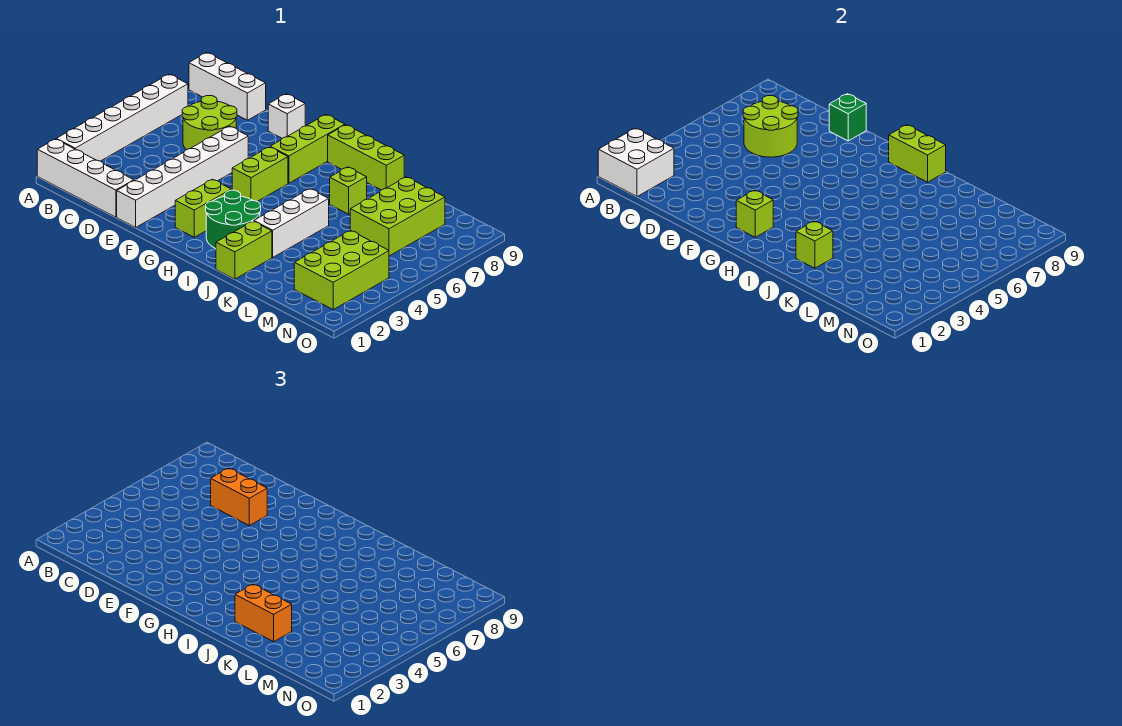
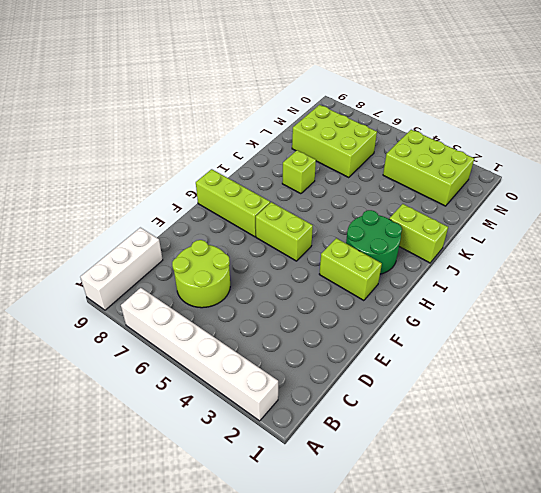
none -> white 1x4 brick [37,139,134,217]
none -> white 1x6 brick [117,126,248,227]
none -> white 1x1 brick [268,94,305,138]

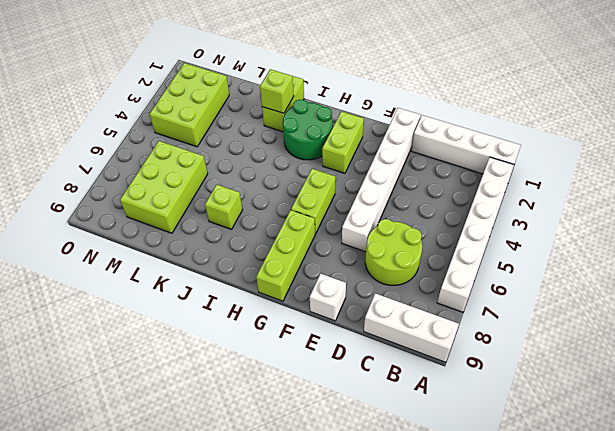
none -> lime 1x3 brick [328,125,404,190]
none -> white 1x3 brick [254,189,329,257]
none -> white 2x2 brick [598,128,674,197]

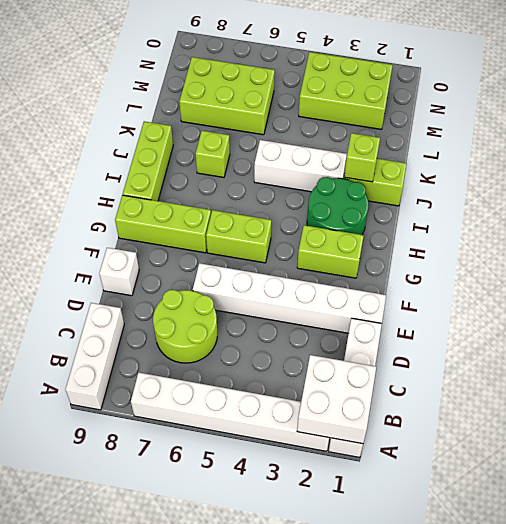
none -> lime 2x2 round brick [743,96,798,157]
none -> green 1x1 brick [829,94,866,141]
none -> lime 1x1 brick [736,190,773,237]

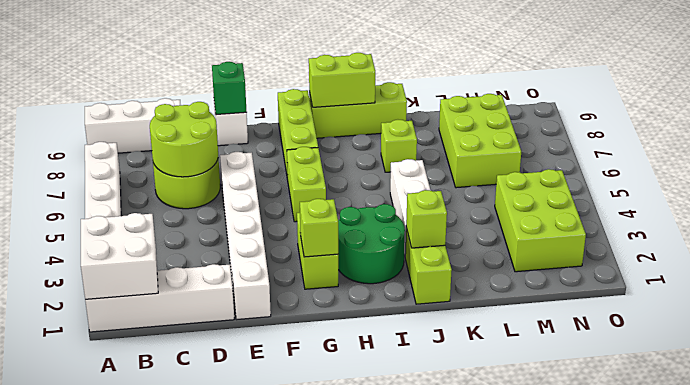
none -> orange 1x2 brick [211,468,267,525]
none -> orange 1x2 brick [235,584,292,642]

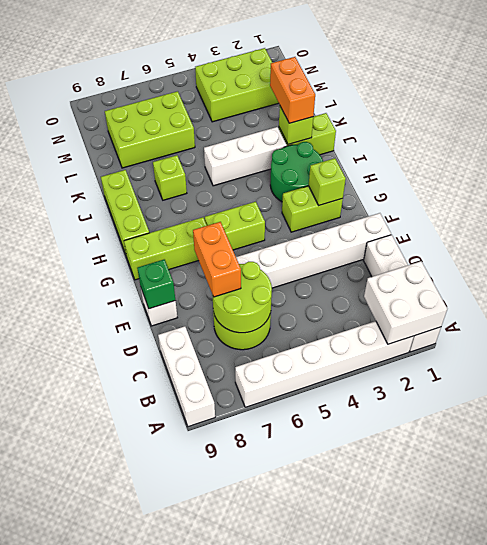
none -> lime 1x2 brick [889,125,946,182]

